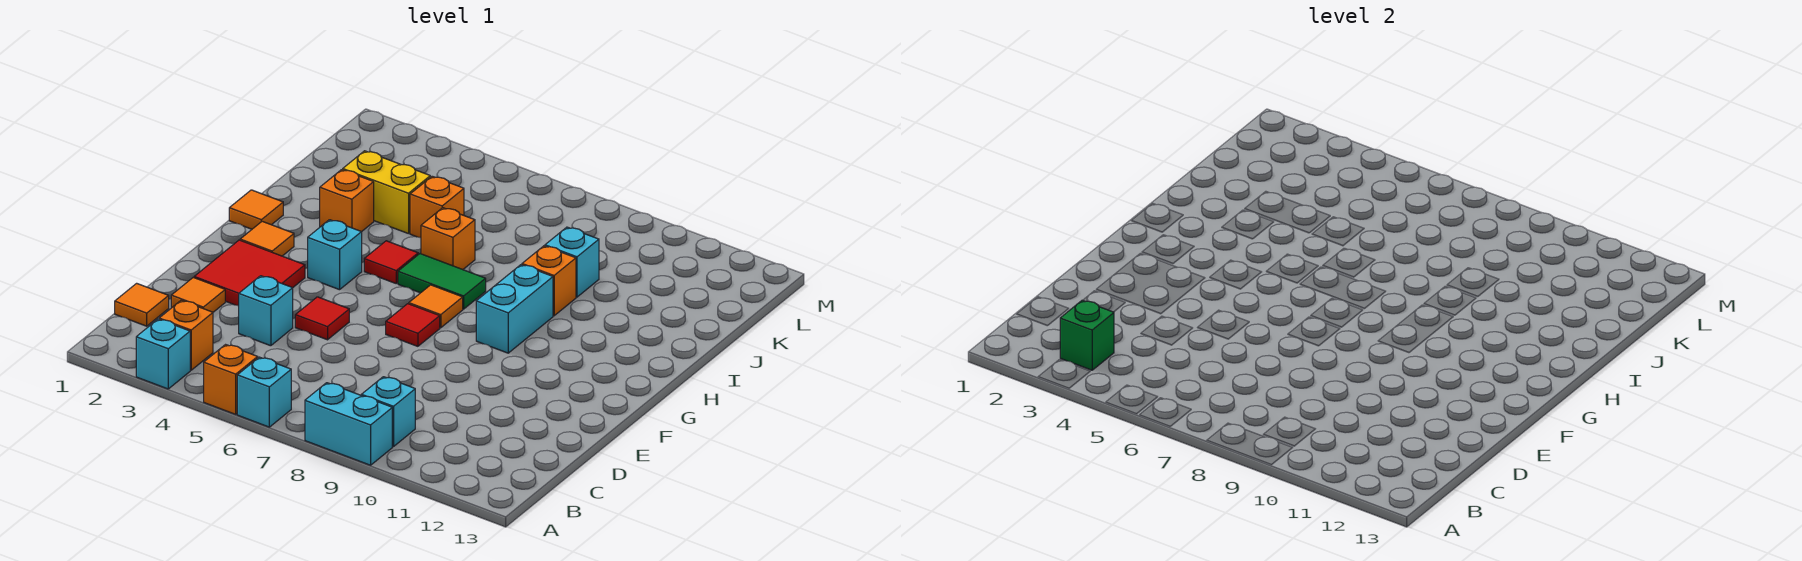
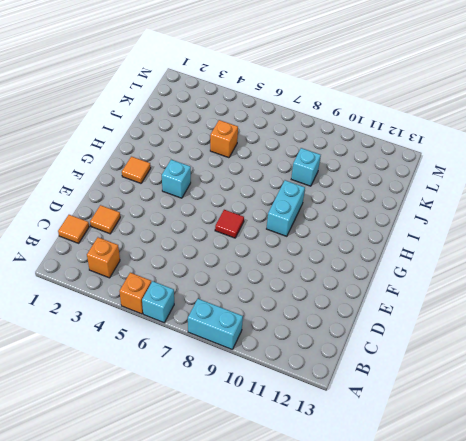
none -> cyan 1x1 brick [136,319,190,389]
none -> cyan 1x1 brick [361,377,415,447]
none -> cyan 1x1 brick [239,276,293,346]

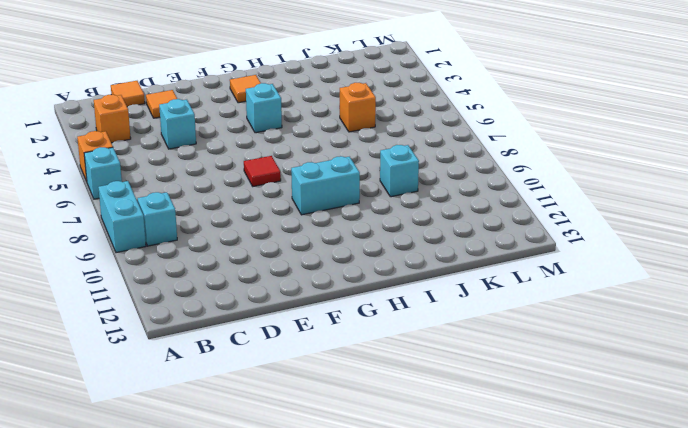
none -> cyan 1x1 brick [136,319,190,389]
none -> red 2x2 tile [194,240,305,306]
none -> red 1x1 tile [295,297,349,340]

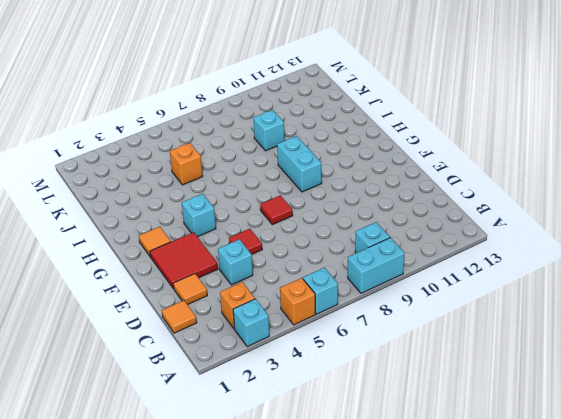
none -> orange 1x1 tile [409,285,463,328]
none -> orange 1x1 tile [229,190,283,229]
none -> red 1x1 tile [364,241,418,283]

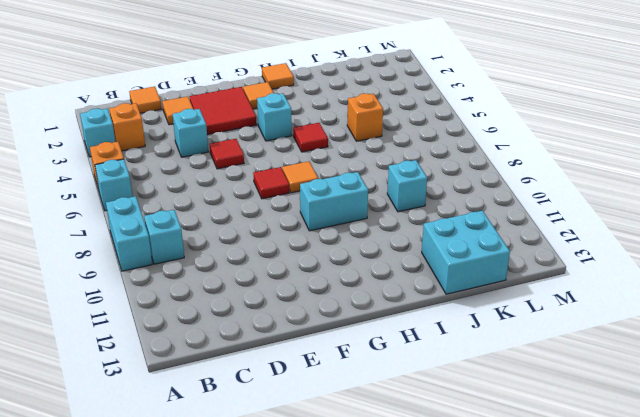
cyan 2x2 brick [422,211,510,294] -> none
none -> green 1x2 tile [398,254,486,309]
none -> orange 1x1 brick [320,170,374,232]
none -> orange 1x1 brick [421,208,475,270]

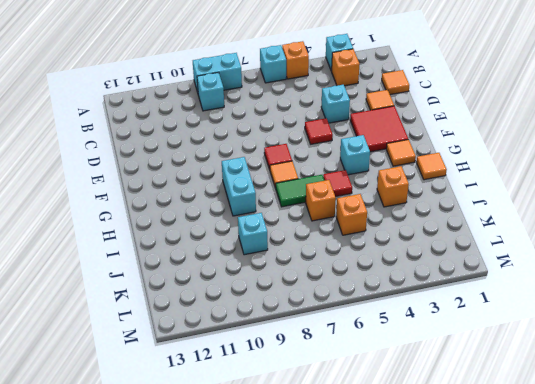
none -> orange 1x1 brick [522,246,576,316]
none -> yellow 1x2 brick [343,151,430,234]
none -> green 1x1 brick [1060,300,1114,370]

